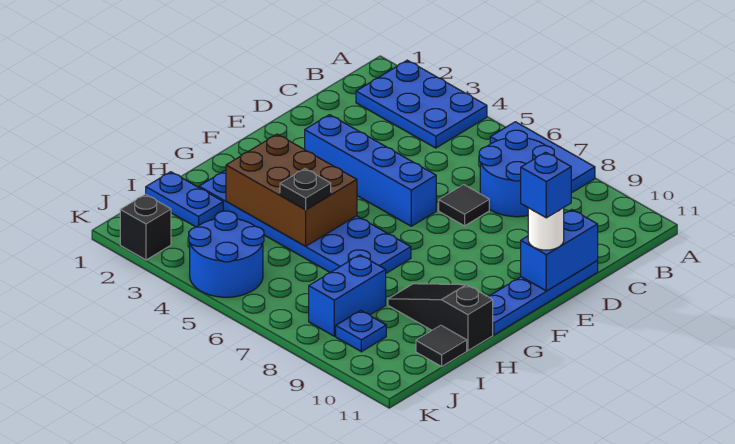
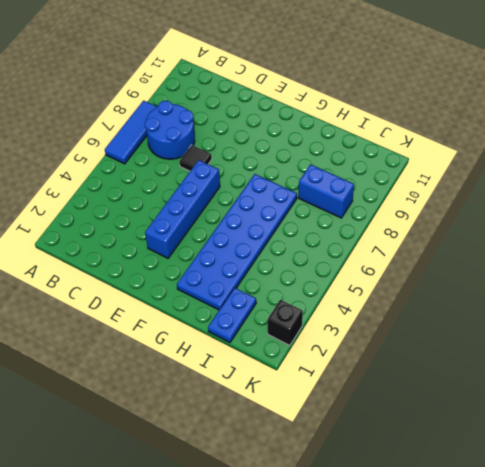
none -> blue 2x3 plate [356,60,487,148]
none -> blue 1x4 plate [488,261,598,335]
none -> black 1x3 slope [388,284,493,351]

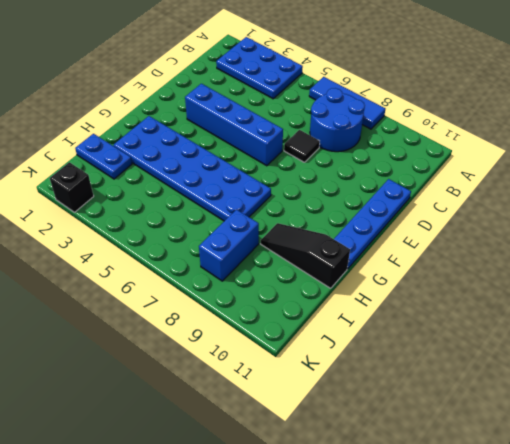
none -> black 1x1 tile [416,325,467,366]
none -> blue 2x2 round brick [189,211,264,297]
none -> blue 1x1 plate [336,310,386,352]

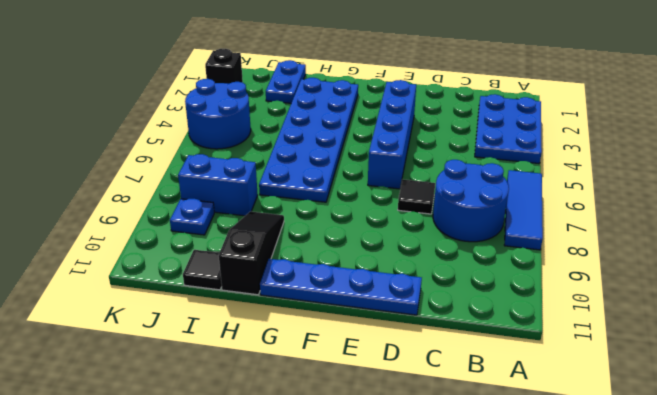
none -> blue 1x2 brick [521,210,598,291]
none -> brown 2x3 brick [226,134,357,246]
none -> white 1x1 round brick [528,208,564,250]

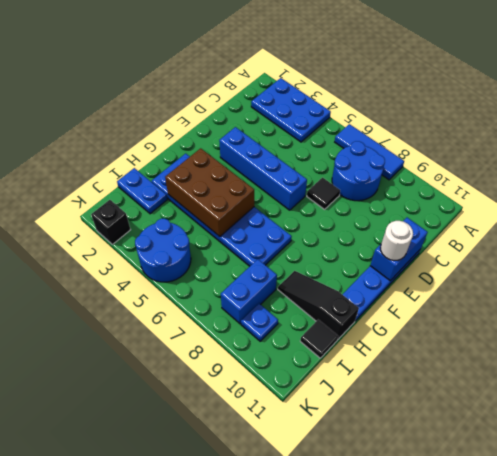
none -> black 1x1 plate [280,169,331,210]
none -> blue 1x1 brick [521,152,571,218]

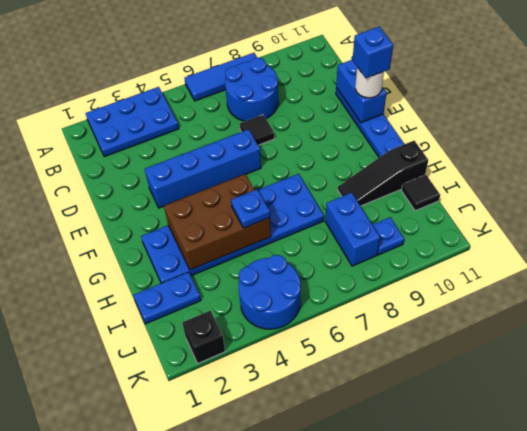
blue 1x1 plate [231,189,270,228] -> black 1x1 plate [280,169,331,210]

